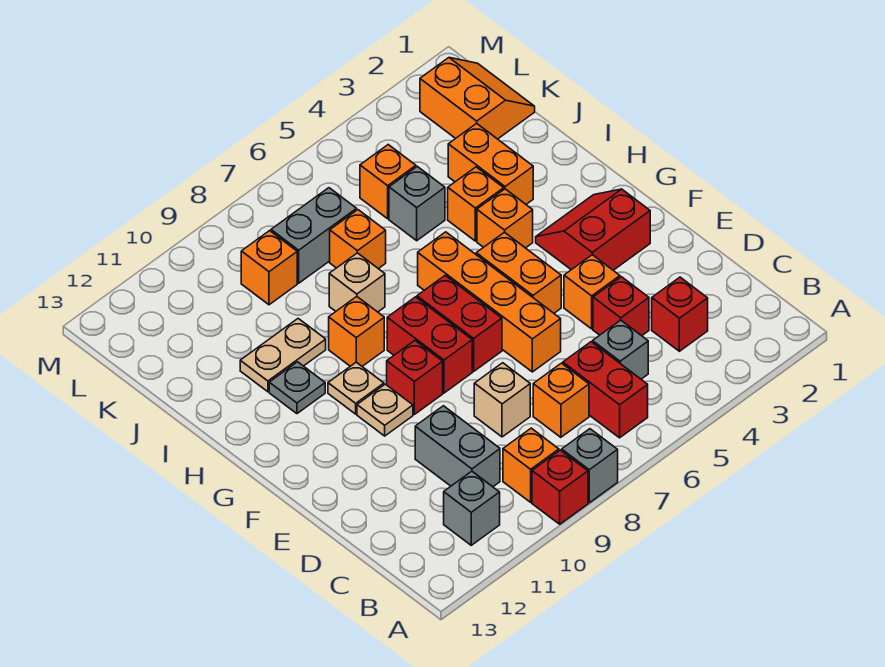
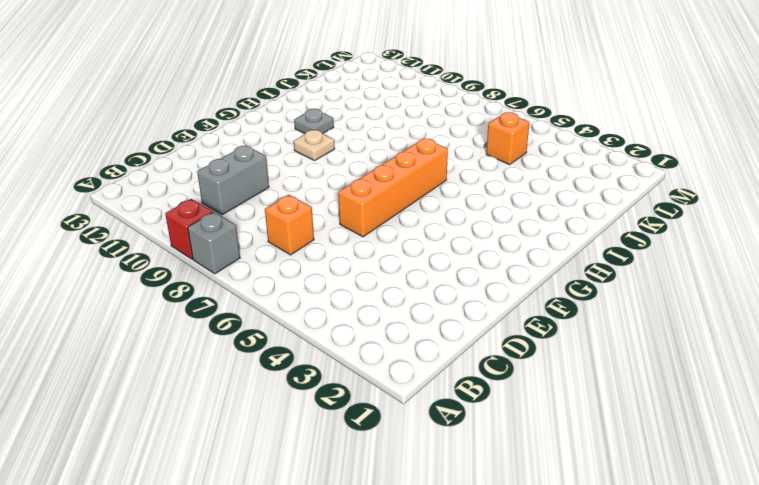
none -> red 1x2 brick [563,342,648,438]
none -> orange 1x1 brick [503,428,559,502]
none -> grey 1x1 brick [444,471,500,545]
none -> red 1x1 brick [652,277,708,351]

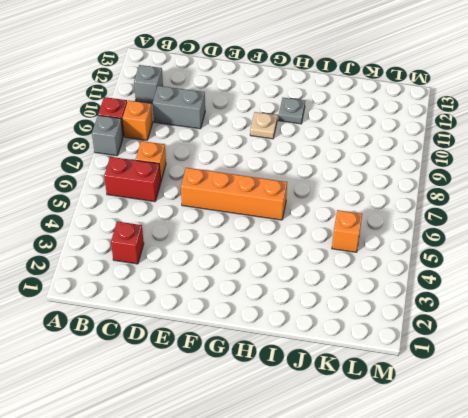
none -> grey 1x1 brick [593,320,648,379]
none -> red 1x1 brick [593,277,649,336]
none -> tan 1x1 brick [474,363,530,437]
none -> orange 1x1 brick [564,255,620,329]

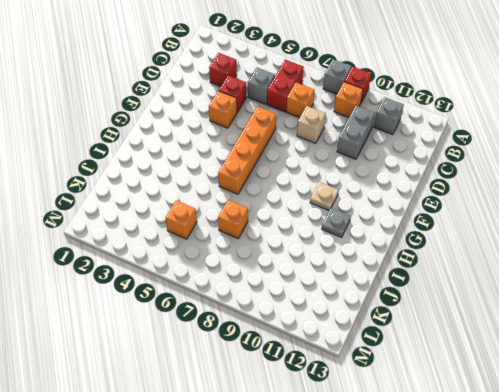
none -> red 2x2 slope [536,189,650,270]
none -> orange 1x2 brick [476,232,561,313]
none -> red 1x2 brick [417,275,502,371]
none -> red 1x2 brick [387,297,472,393]

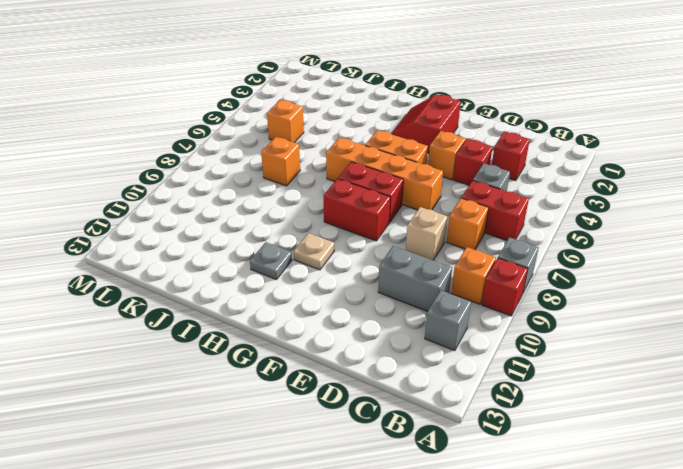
none -> red 1x1 brick [387,341,443,414]
none -> tan 1x1 plate [357,384,413,436]
none -> orange 1x1 brick [477,189,533,248]
none -> orange 1x1 brick [329,297,384,366]

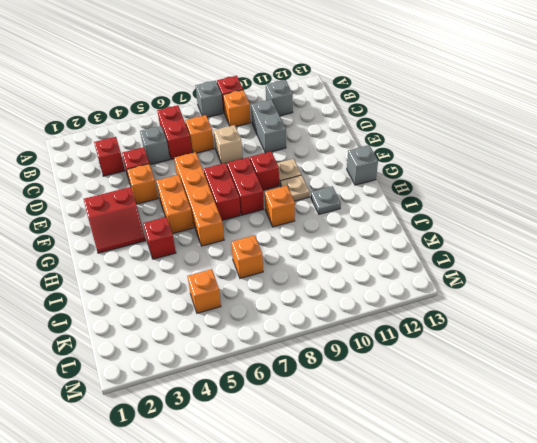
grey 1x1 brick [347,145,378,185] -> grey 1x1 brick moved to [389,167,445,241]
red 1x1 brick [143,217,176,259] -> orange 1x1 brick [477,189,533,248]
none -> orange 1x2 brick [448,123,533,204]
none -> orange 1x1 brick [448,167,504,241]
none -> tan 1x1 brick [329,253,385,312]
none -> tan 1x2 plate [240,319,326,392]

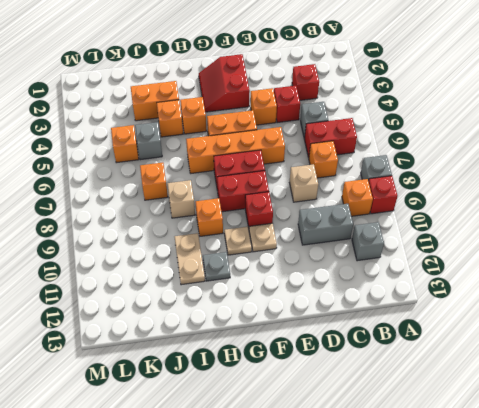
none -> orange 2x2 slope [420,58,535,139]
none -> grey 1x2 brick [271,188,357,283]
none -> orange 1x1 brick [241,231,297,305]

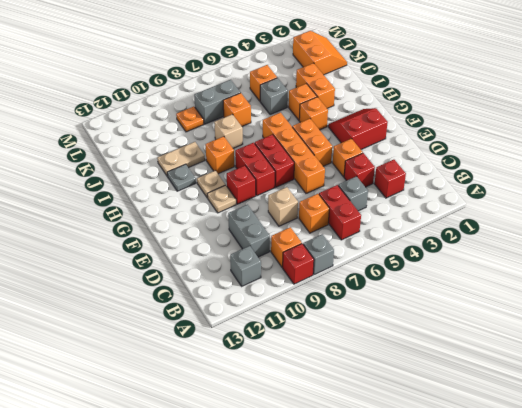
orange 1x1 plate [176,107,204,132] -> orange 1x1 brick [241,231,297,305]

